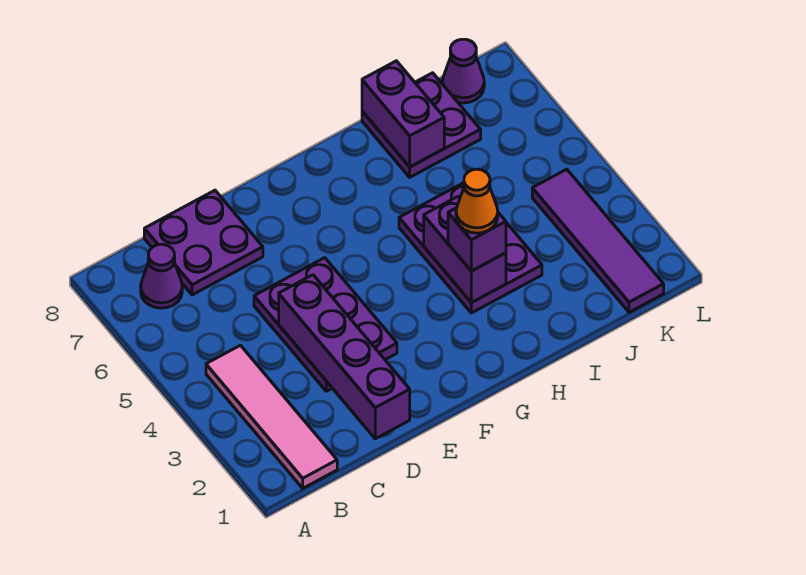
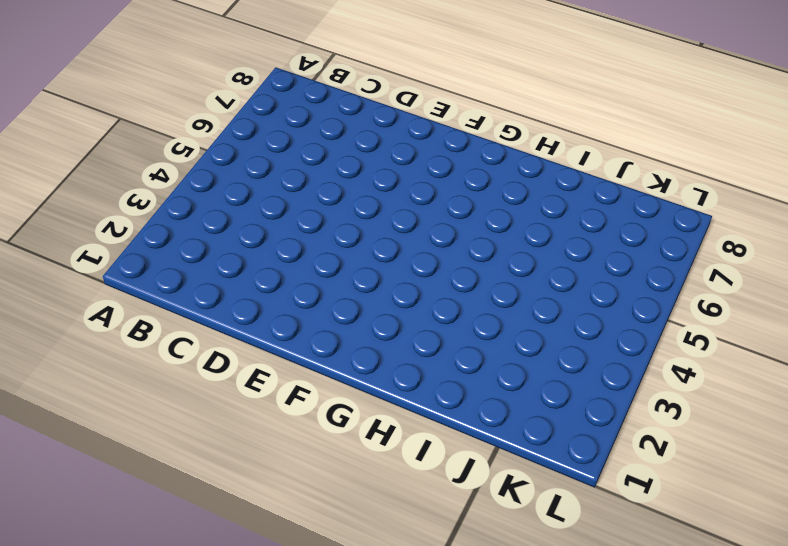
none -> pink 1x4 tile [206,345,337,488]
none -> purple 1x1 cone [141,244,182,308]
none -> purple 2x2 plate [144,190,263,295]

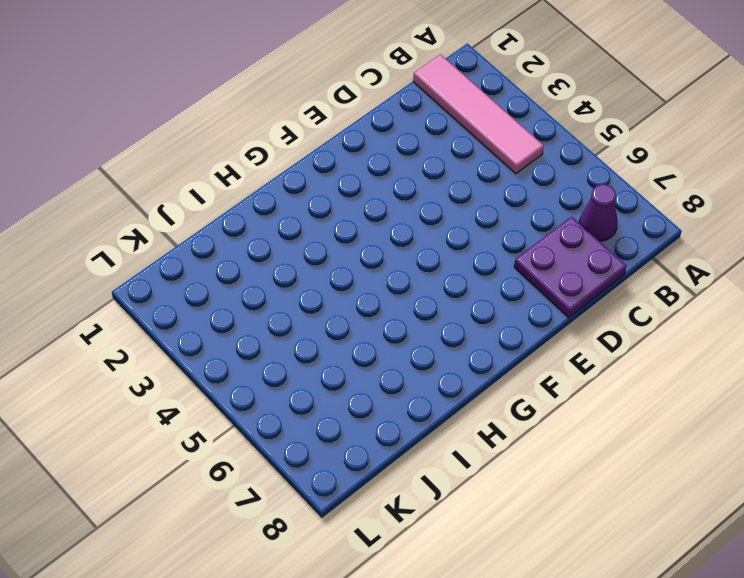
none -> purple 2x3 plate [254,258,397,391]
none -> purple 2x3 plate [399,183,542,313]
none -> purple 2x2 plate [362,73,481,177]

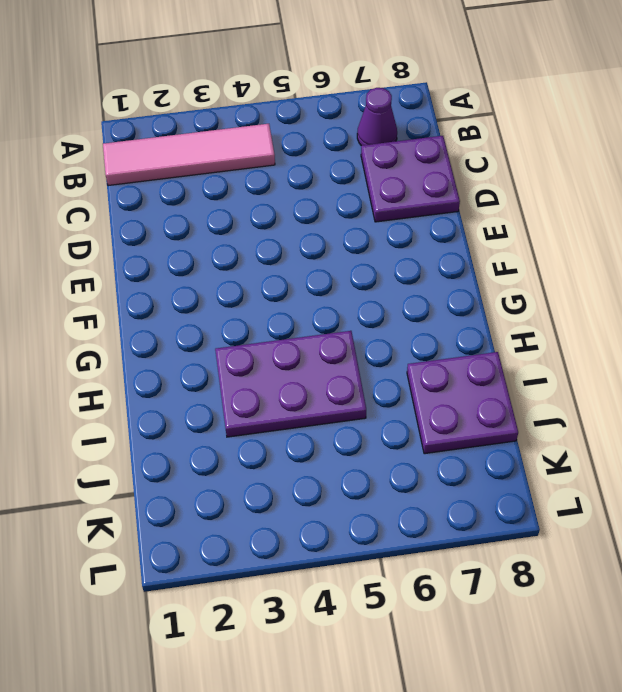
none -> purple 2x3 plate [254,258,397,391]
none -> purple 1x4 tile [532,169,664,312]
none -> purple 1x1 cone [443,39,484,103]

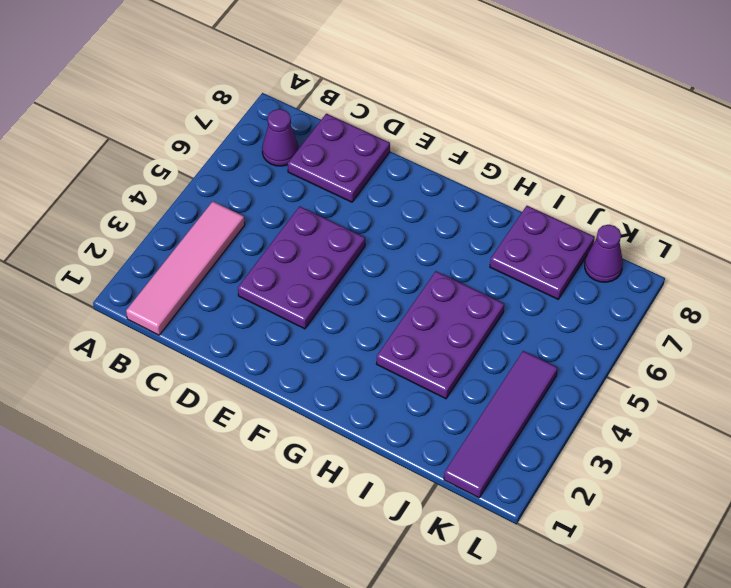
none -> purple 1x4 brick [279,275,410,439]
none -> purple 1x2 brick [424,197,506,303]
none -> purple 1x2 brick [362,61,444,167]

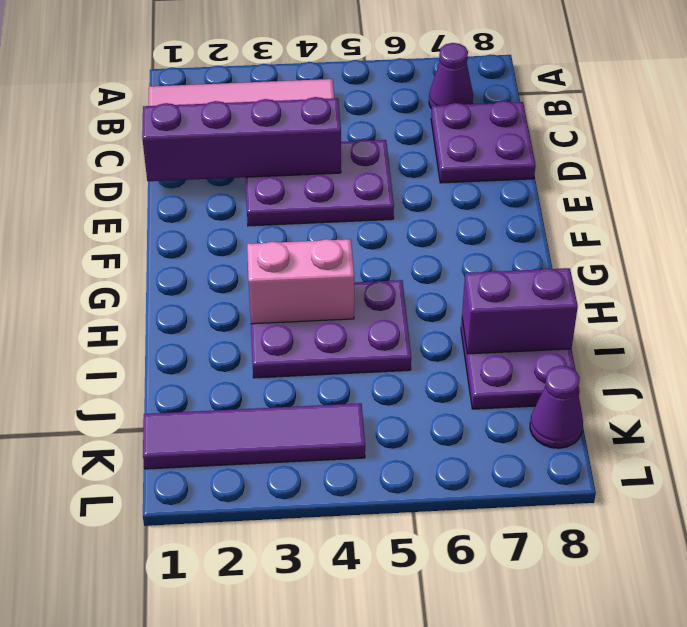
pink 1x2 brick [247,239,354,324] -> purple 1x2 brick [424,197,506,303]
none -> purple 1x1 brick [448,208,506,271]
none -> orange 1x1 cone [456,169,498,233]

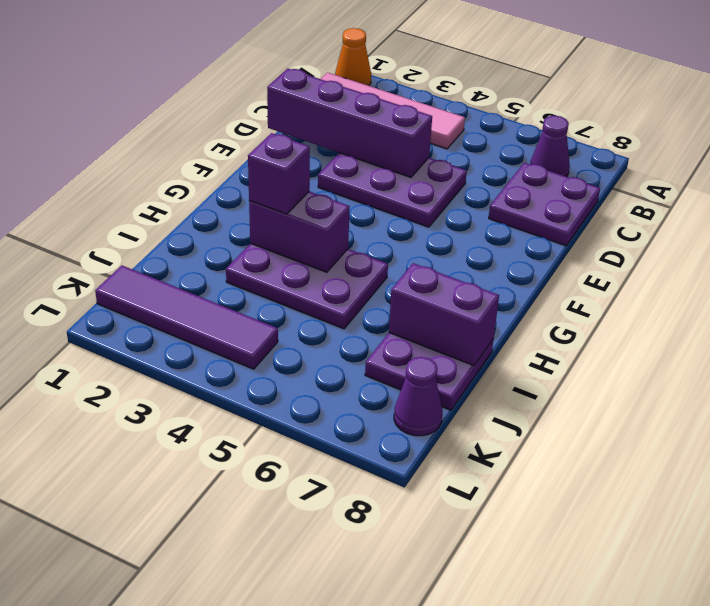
orange 1x1 cone [335,28,371,86] -> orange 1x1 cone moved to [456,169,498,233]

